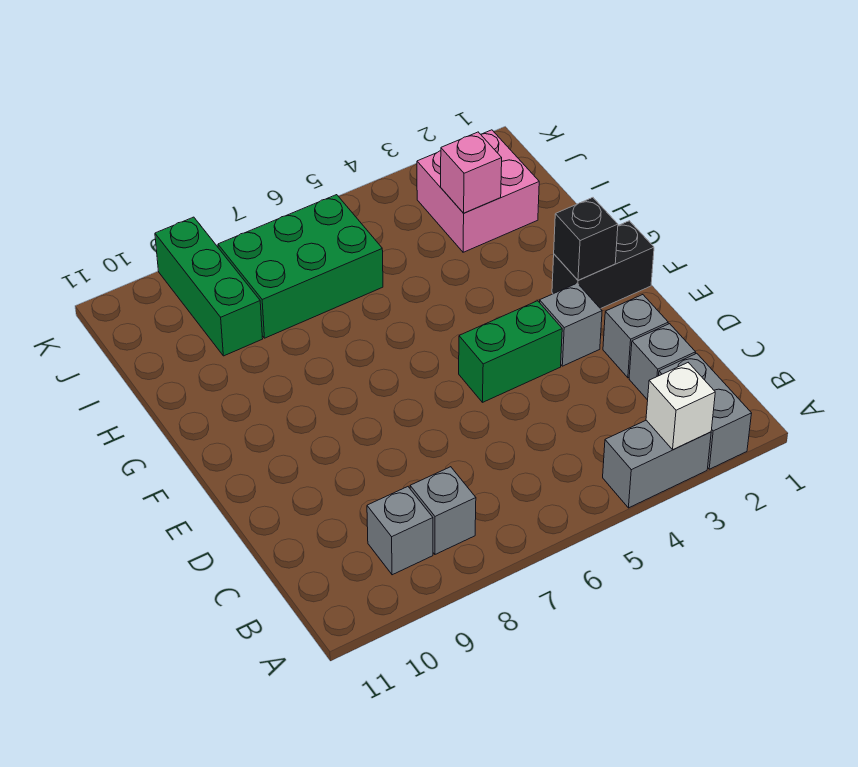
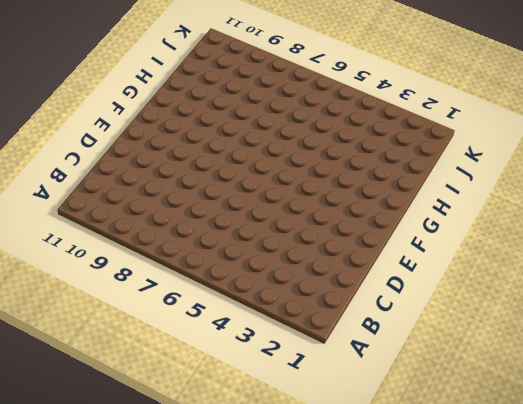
none -> grey 1x2 brick [659,353,752,469]
none -> grey 1x2 brick [603,420,711,508]
none -> grey 1x1 brick [410,467,476,554]

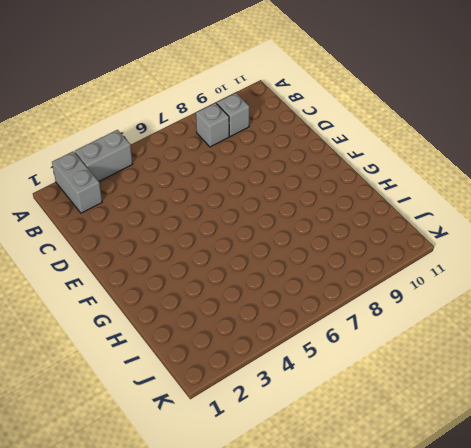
none -> grey 1x1 brick [629,324,696,400]
none -> grey 1x1 brick [603,295,668,378]
none -> grey 1x1 brick [540,283,602,366]

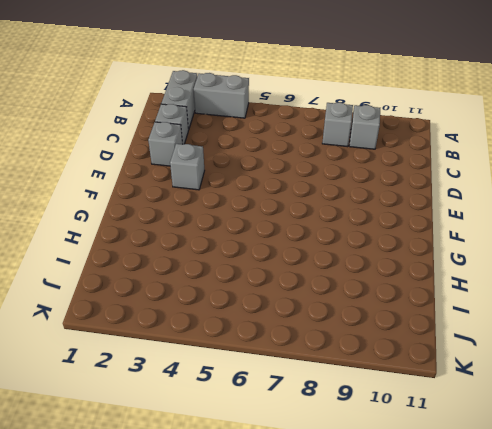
none -> green 1x2 brick [459,301,562,402]
none -> black 1x2 brick [552,221,654,309]
none -> pink 2x2 brick [417,130,539,252]

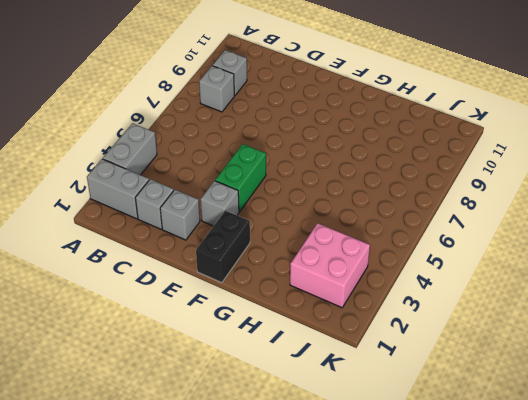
none -> green 2x3 brick [218,195,383,338]
none -> green 1x3 brick [155,217,263,356]
none -> white 1x1 brick [646,363,715,450]

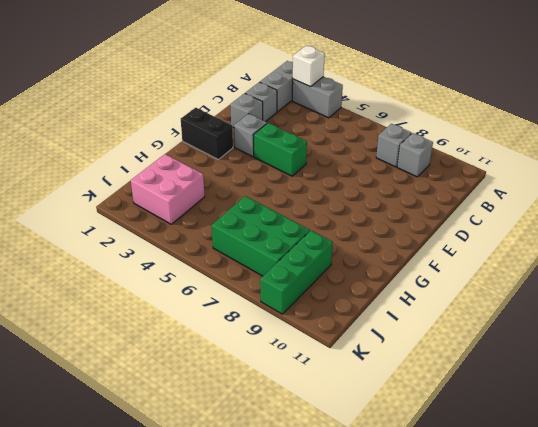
none -> black 1x1 brick [554,198,618,280]
none -> pink 1x1 brick [441,132,502,213]

